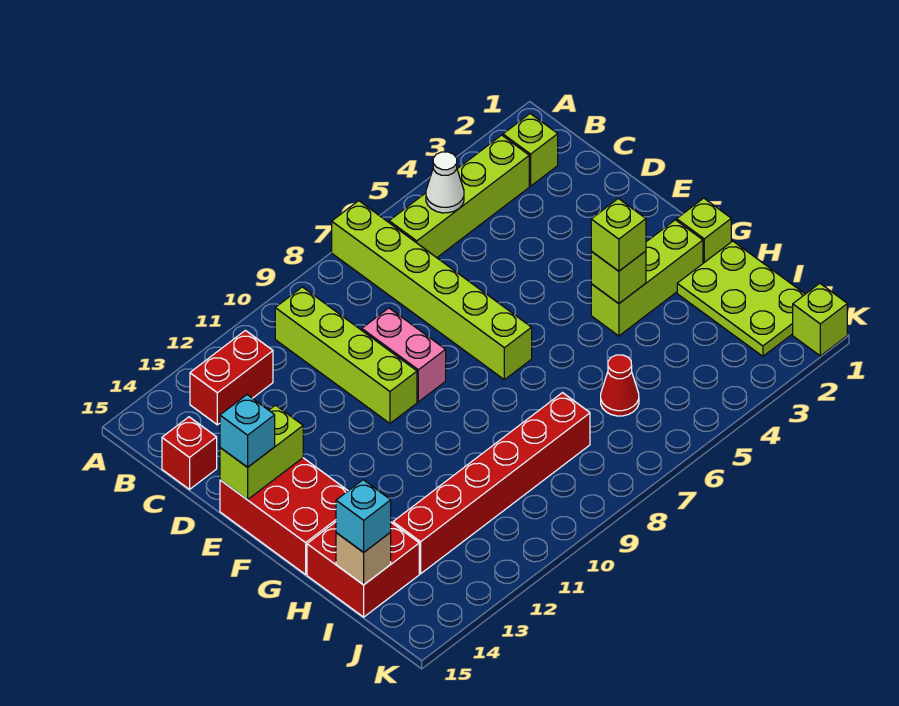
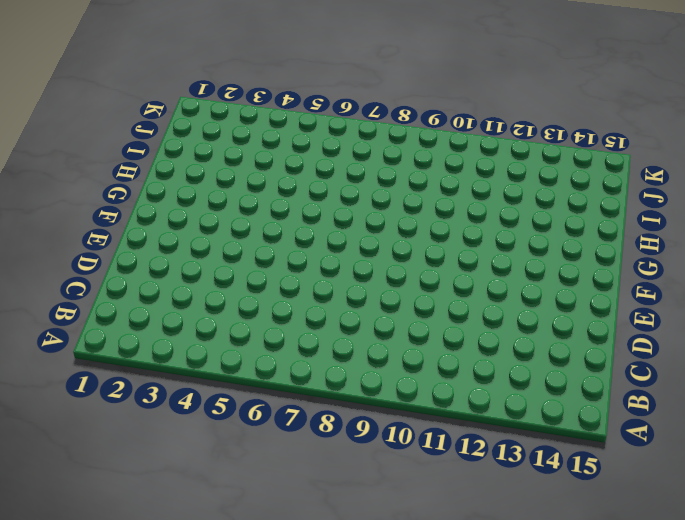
none -> lime 1x6 brick [332,201,532,380]
none -> lime 1x1 brick [503,114,558,186]
none -> lime 1x4 brick [389,135,529,258]

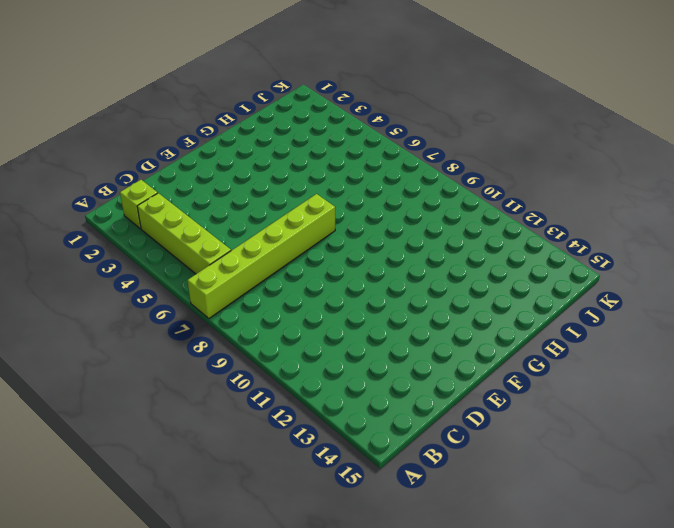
none -> lime 1x4 brick [275,287,417,423]
none -> red 1x2 brick [190,330,273,425]
none -> red 1x1 brick [162,417,217,489]

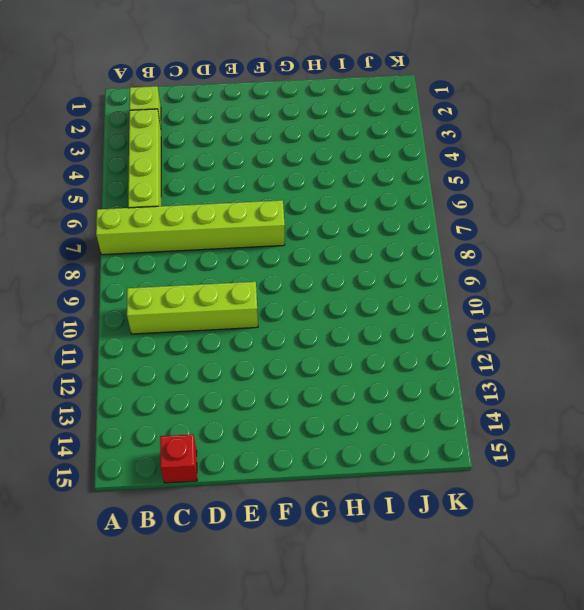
none -> red 1x2 brick [190,330,273,425]
none -> pink 1x2 brick [362,308,446,402]
none -> red 2x3 brick [220,458,348,574]

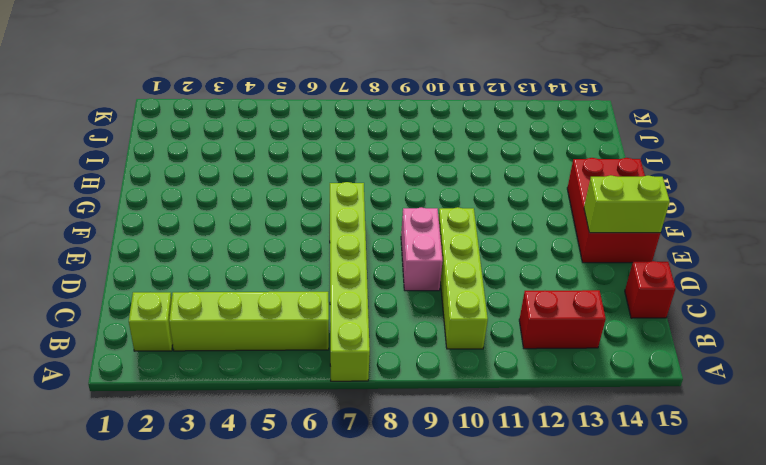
none -> lime 1x1 brick [677,198,731,263]
none -> lime 1x3 brick [591,220,703,336]
none -> lime 2x3 plate [677,241,805,356]

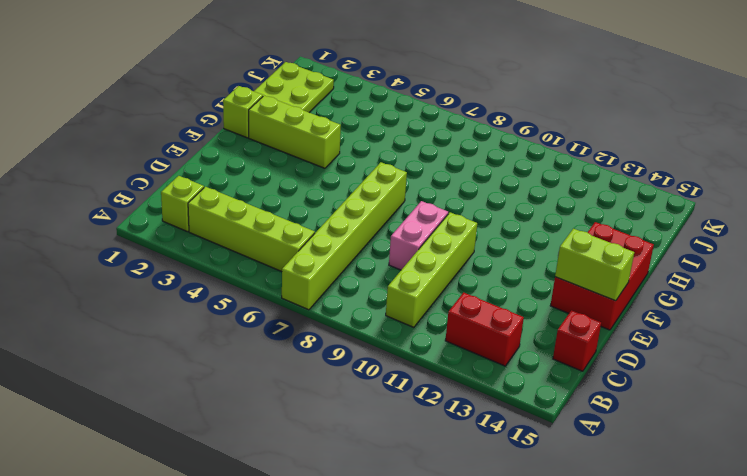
none -> red 2x2 brick [307,522,419,617]
none -> red 1x1 cone [601,355,639,416]
none -> red 1x6 brick [393,393,590,574]

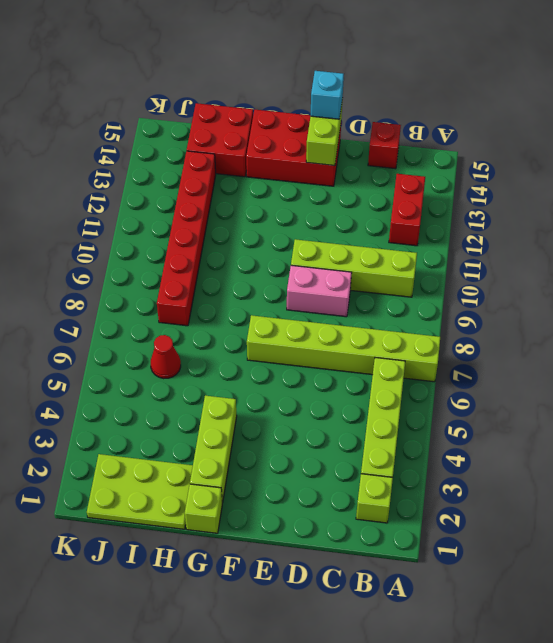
none -> lime 1x1 brick [793,283,847,356]
none -> white 1x1 cone [426,152,464,213]
none -> lime 1x1 brick [591,251,646,304]

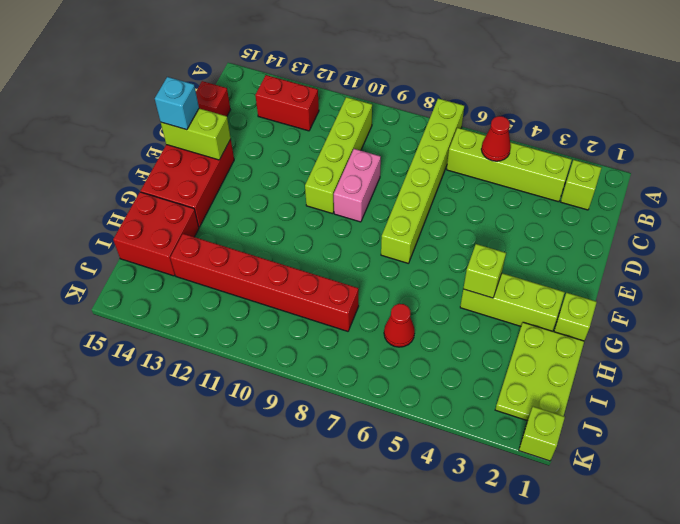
red 1x1 cone [481,116,511,161] -> white 1x1 cone [426,152,464,213]
none -> tan 1x1 brick [336,532,391,585]
none -> lime 1x1 brick [591,198,646,271]
none -> cyan 1x1 brick [336,480,391,552]

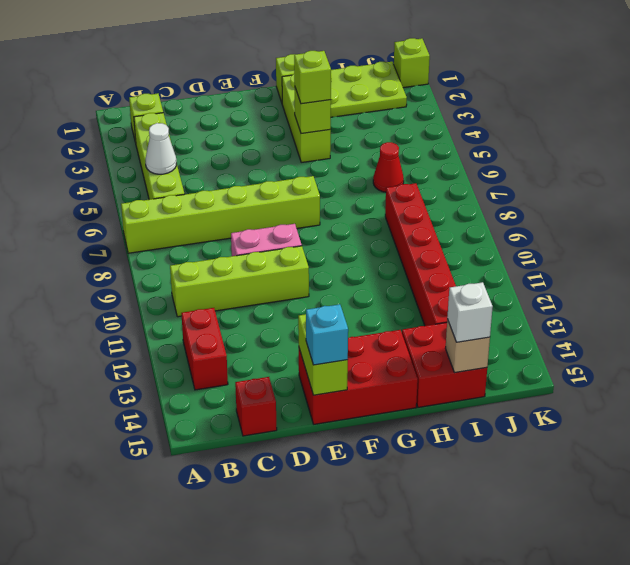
white 1x1 brick [447,282,493,342] -> cyan 1x1 brick [336,480,391,552]

